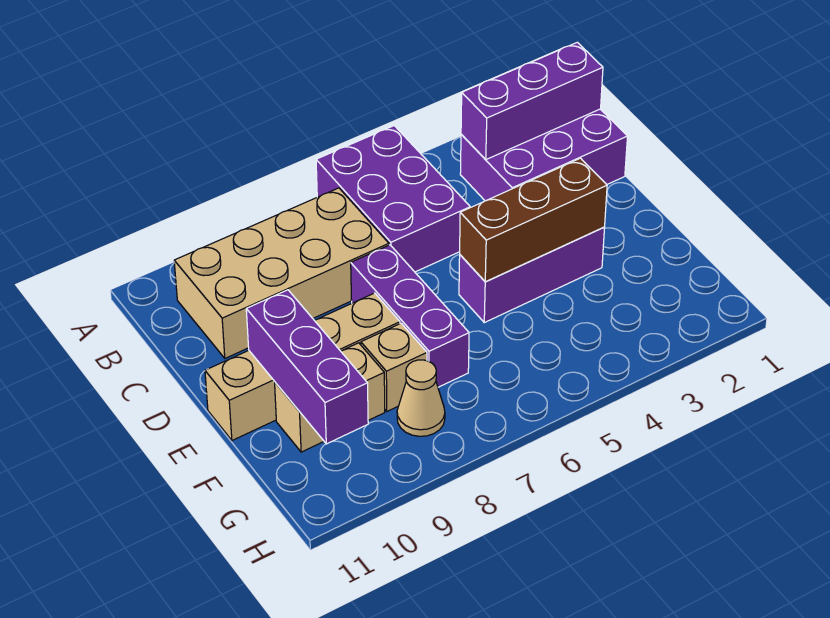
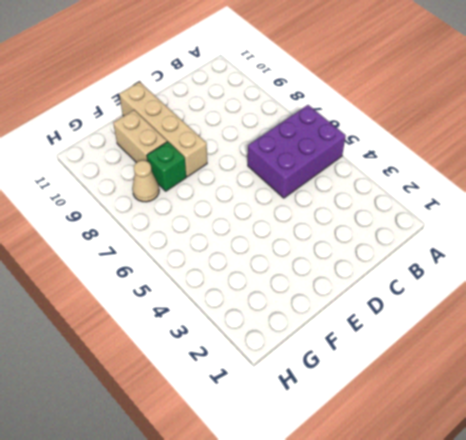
green 1x1 brick [147,142,186,191] -> tan 1x1 brick [361,323,427,411]
none -> purple 2x3 brick [460,109,628,201]
none -> tan 2x4 brick [174,188,389,358]
none -> purple 1x3 brick [351,245,469,387]

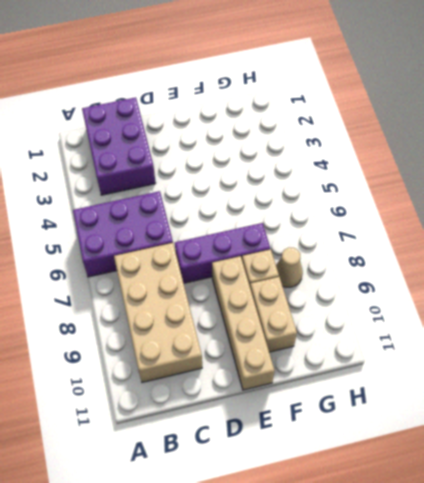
none -> purple 1x3 brick [459,227,605,323]
none -> purple 1x3 brick [461,42,603,159]
none -> brown 1x3 brick [460,158,607,282]

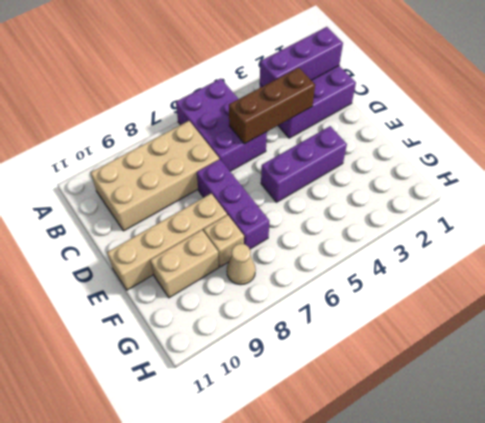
brown 1x3 brick [229,68,315,144] -> brown 1x3 brick moved to [460,158,607,282]
none -> purple 1x3 brick [246,290,368,444]

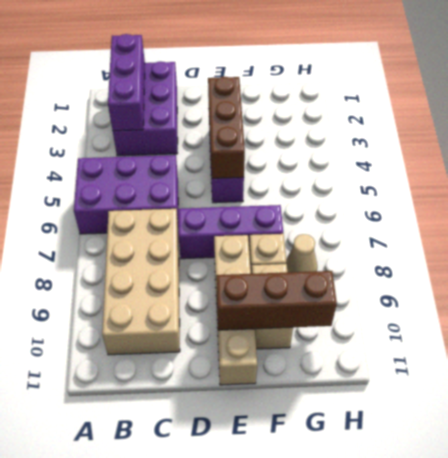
brown 1x3 brick [216,271,337,330] -> purple 1x3 brick [246,290,368,444]

